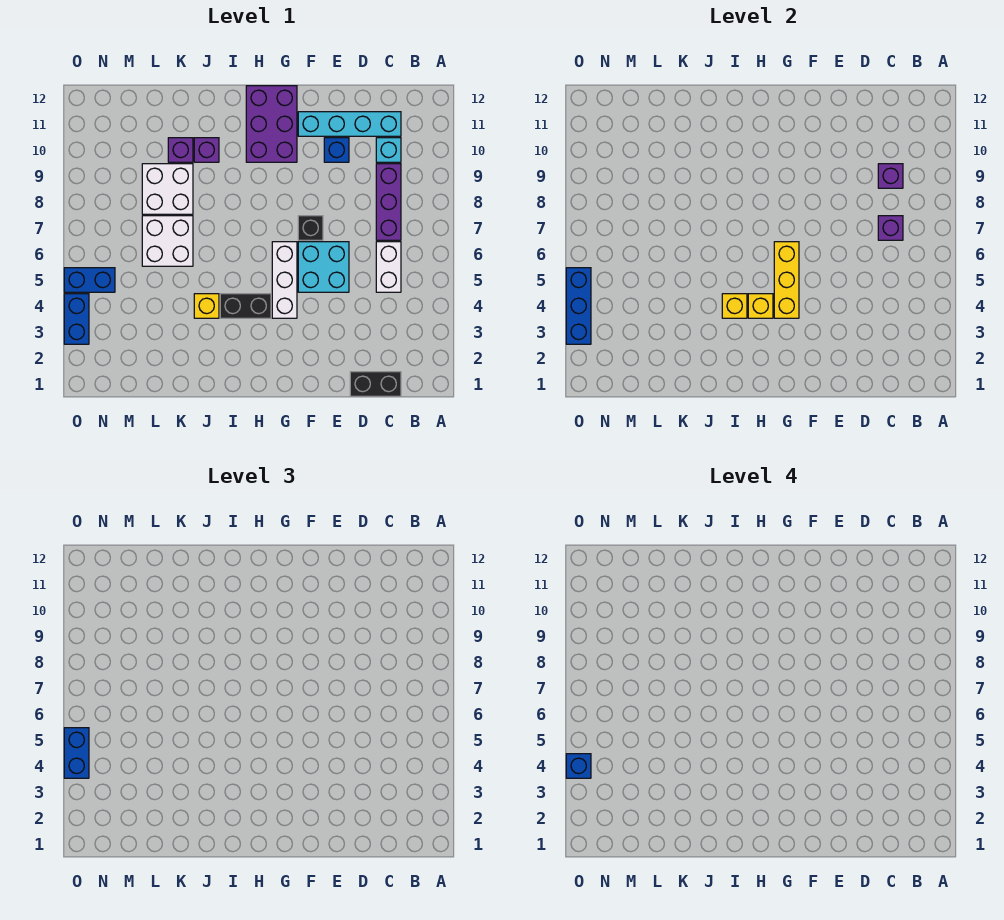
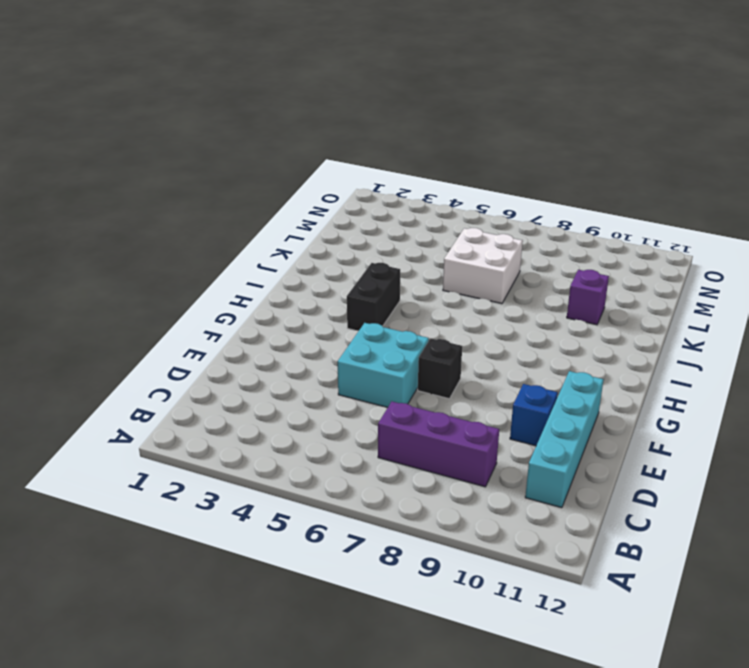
none -> black 1x2 brick [350,372,401,396]
none -> white 1x2 brick [376,242,401,292]
none -> cyan 1x1 brick [376,138,401,162]

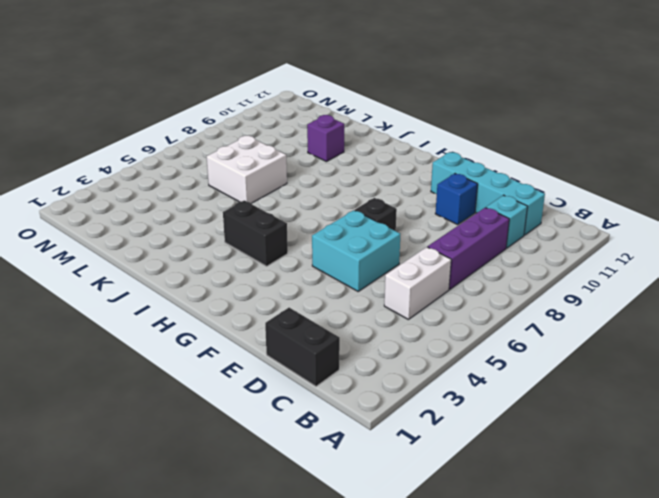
none -> white 1x3 brick [272,242,297,318]
none -> purple 2x3 brick [246,86,297,162]
none -> yellow 1x1 brick [194,294,219,318]

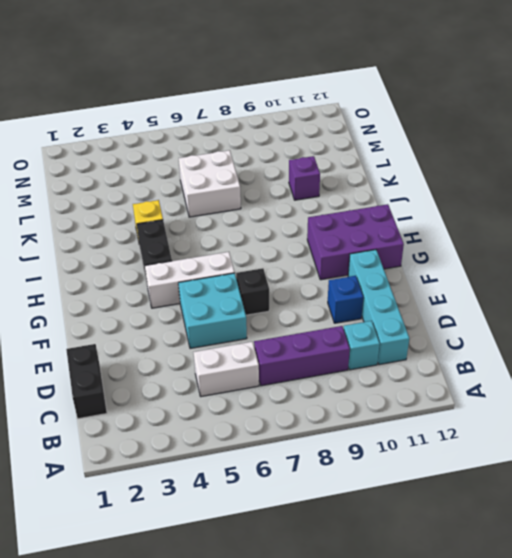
none -> purple 1x1 brick [194,138,219,162]
none -> white 2x2 brick [142,164,193,214]
none -> blue 1x2 brick [64,268,115,292]

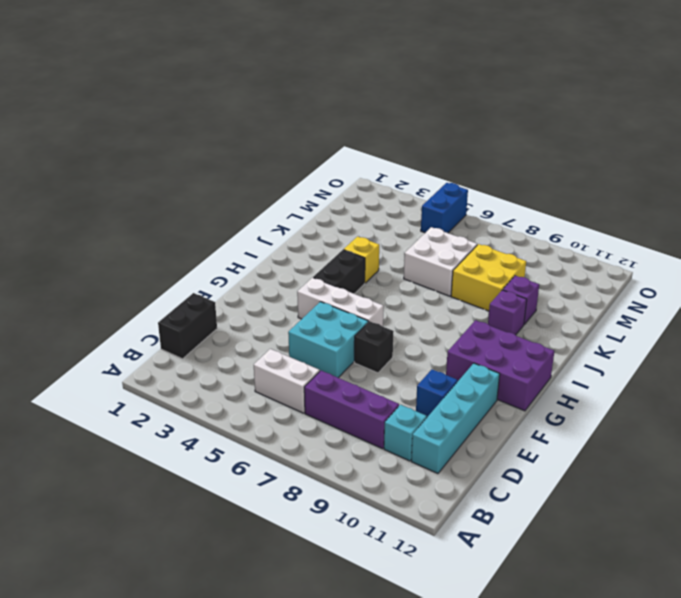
yellow 2x2 brick [451,244,526,311] -> white 2x2 brick [142,164,193,214]
none -> blue 1x2 brick [64,294,89,344]
none -> purple 1x1 brick [878,216,903,240]
none -> purple 1x1 brick [878,164,903,188]

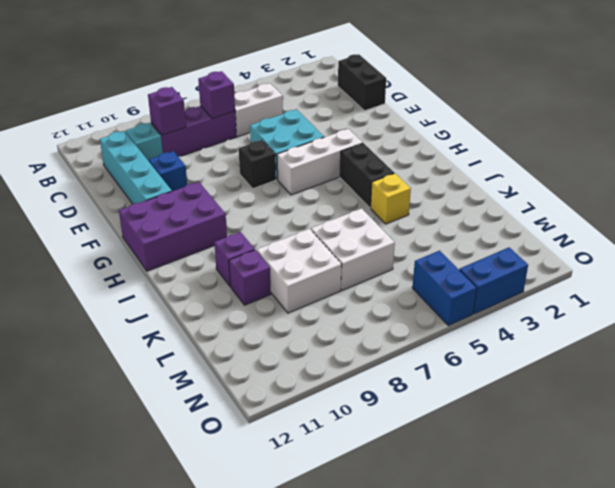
none -> yellow 1x3 brick [774,242,799,318]
none -> yellow 1x1 brick [748,294,773,318]
none -> yellow 1x1 brick [722,294,747,318]

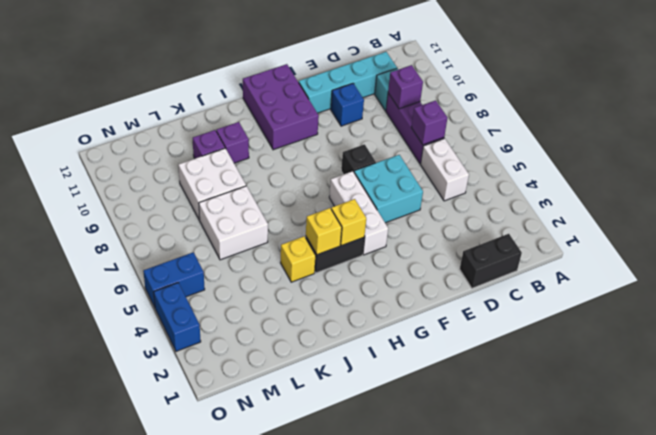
none -> yellow 1x3 brick [774,242,799,318]
none -> blue 1x3 brick [566,268,591,344]
none -> blue 1x2 brick [64,728,89,778]

